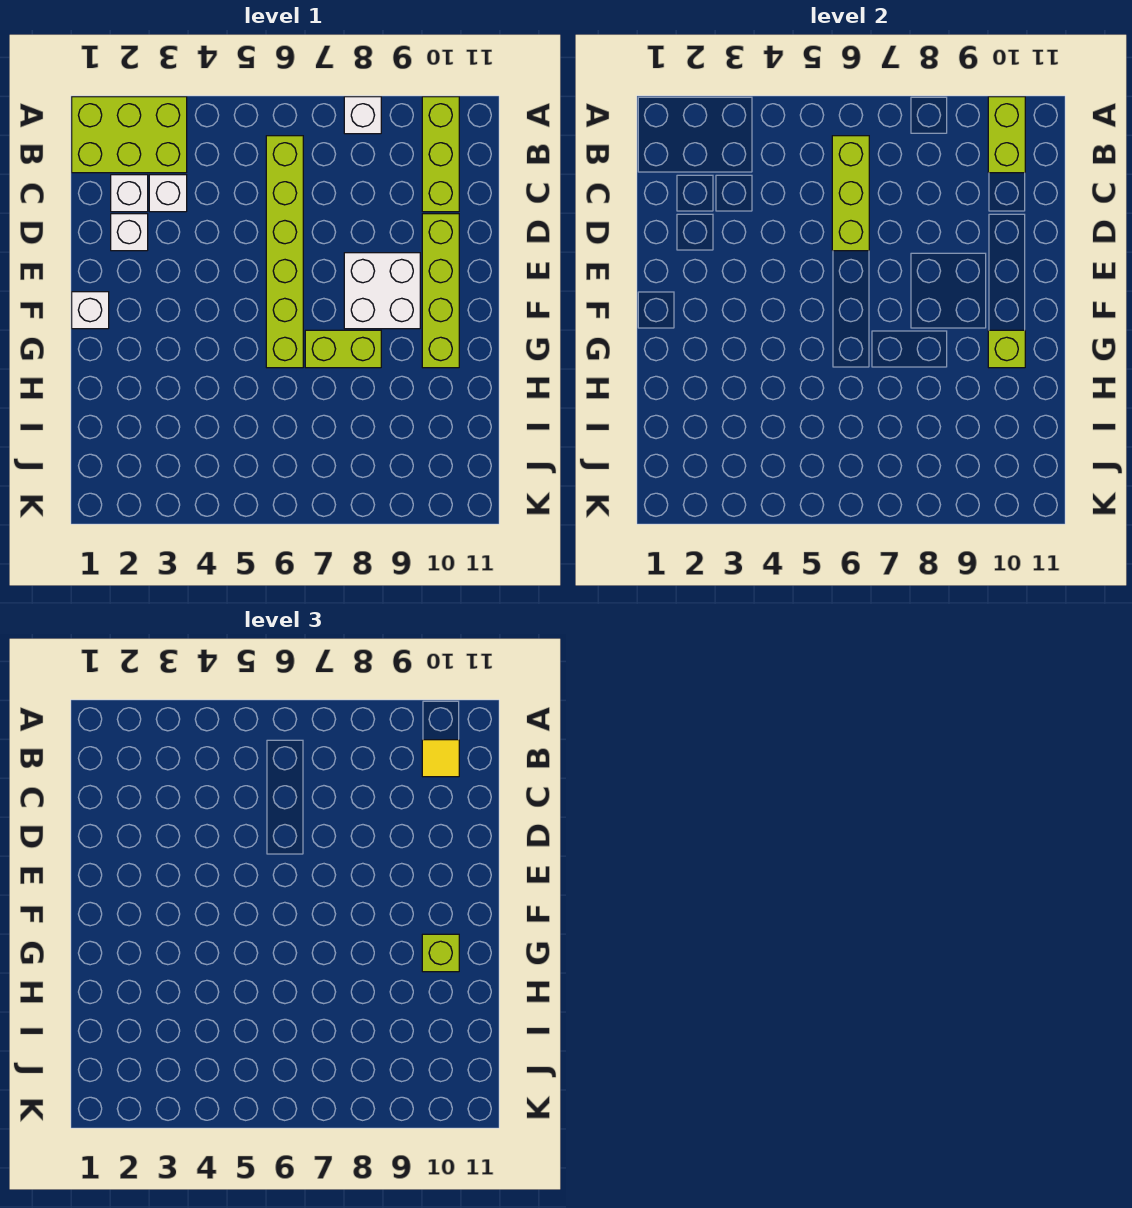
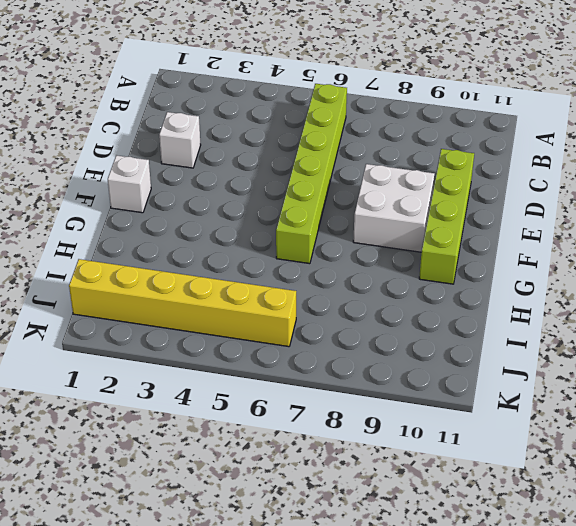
yellow 1x6 brick [69,259,296,347] -> none
none -> lime 2x3 brick [72,97,187,173]
none -> white 1x1 brick [344,97,381,134]
none -> lime 1x3 brick [422,97,459,212]

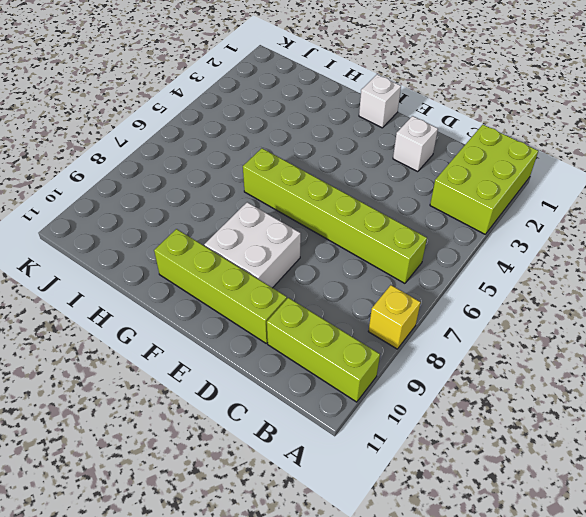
yellow 1x1 brick [368,285,421,349] -> white 1x1 brick [344,97,381,134]
none -> white 1x1 brick [111,175,148,212]
none -> white 1x1 brick [149,175,187,212]
none -> lime 1x2 brick [305,330,381,368]

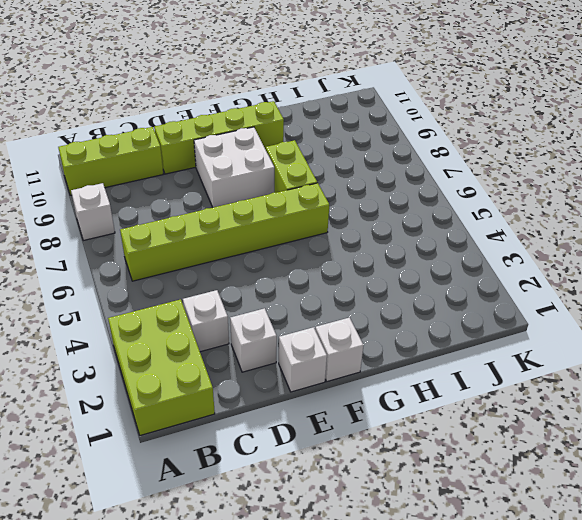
white 1x1 brick [279,327,327,392] -> white 1x1 brick moved to [111,175,148,212]
none -> lime 1x2 brick [988,97,1025,173]
none -> lime 1x3 brick [832,136,869,251]
none -> lime 1x1 brick [988,330,1025,368]

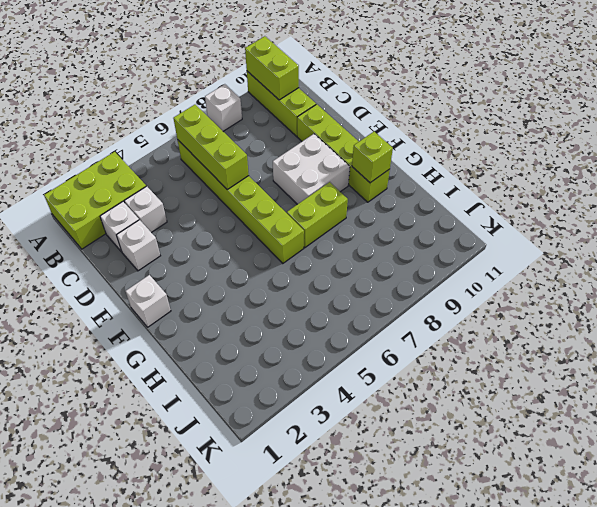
none -> yellow 1x1 tile [422,740,459,777]
none -> lime 1x1 brick [422,934,459,972]

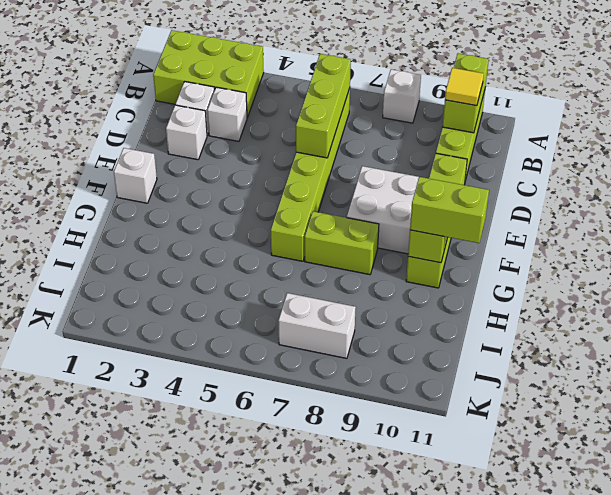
lime 1x2 brick [410,177,489,243] -> lime 1x1 brick [422,934,459,972]
white 1x2 brick [278,293,356,358] -> none

